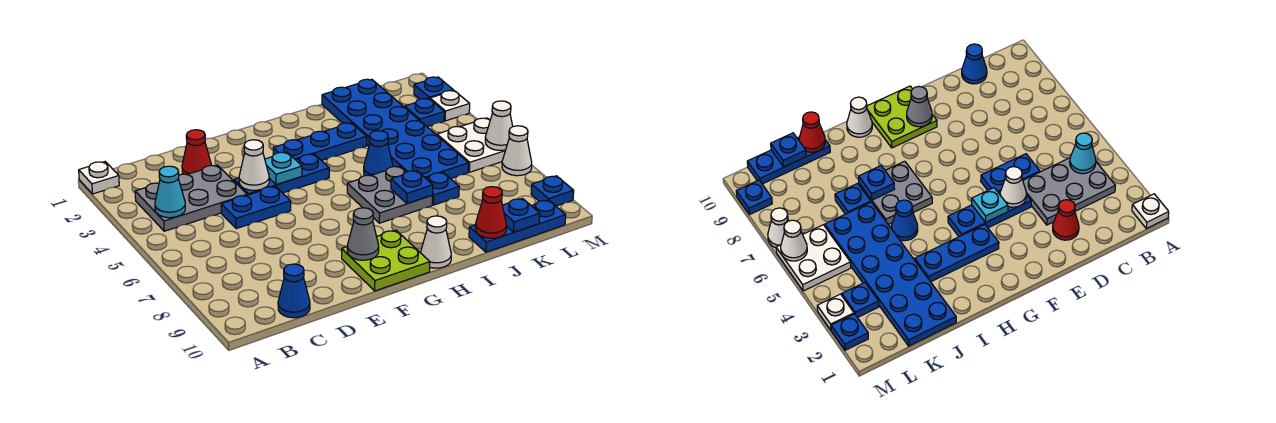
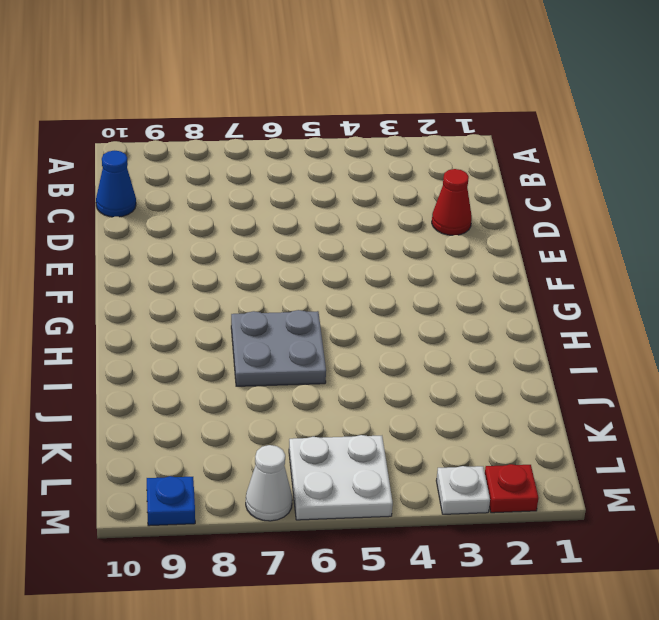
red 1x1 plate [485,464,538,513] -> blue 1x1 plate [414,77,453,99]
none -> white 1x1 plate [79,162,119,194]
none -> grey 2x3 plate [135,165,247,231]
none -> blue 1x2 plate [221,186,291,229]

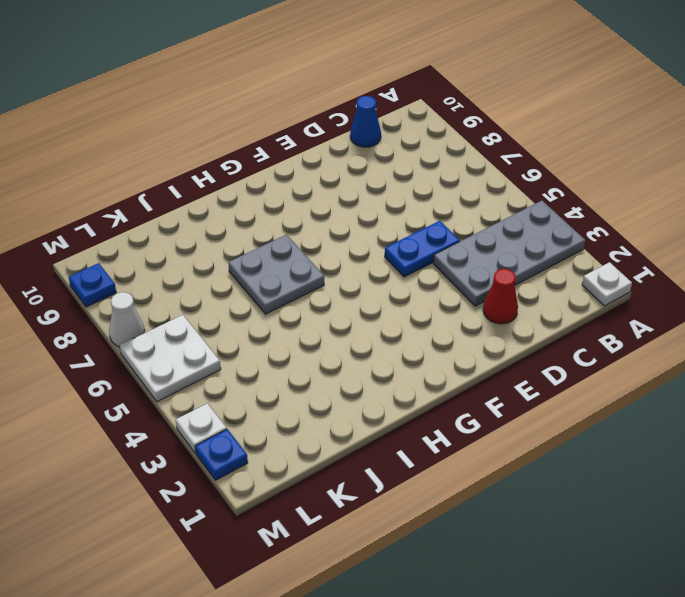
grey 2x4 plate [433,201,585,306] -> grey 2x3 plate [135,165,247,231]
none -> blue 1x3 plate [234,154,329,195]
none -> lime 2x2 plate [342,230,430,291]
none -> blue 1x3 plate [273,123,367,161]

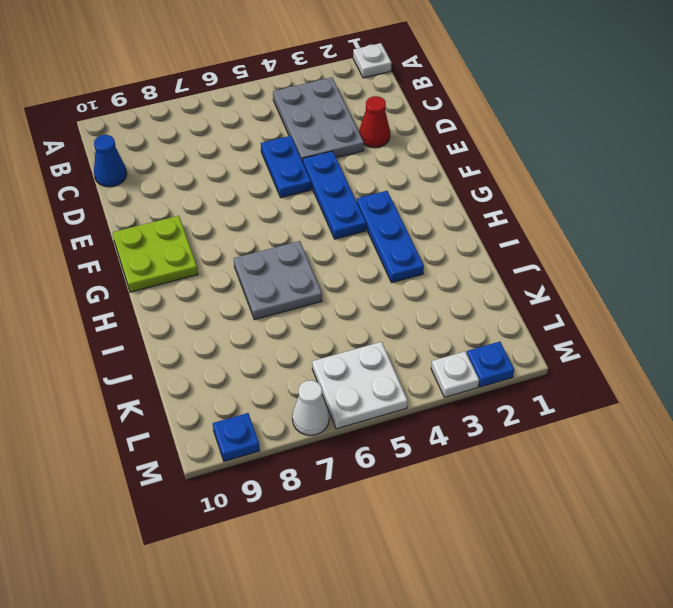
none -> white 1x1 cone [420,216,451,268]
none -> blue 1x1 cone [364,131,393,176]
none -> blue 2x6 plate [322,79,469,179]

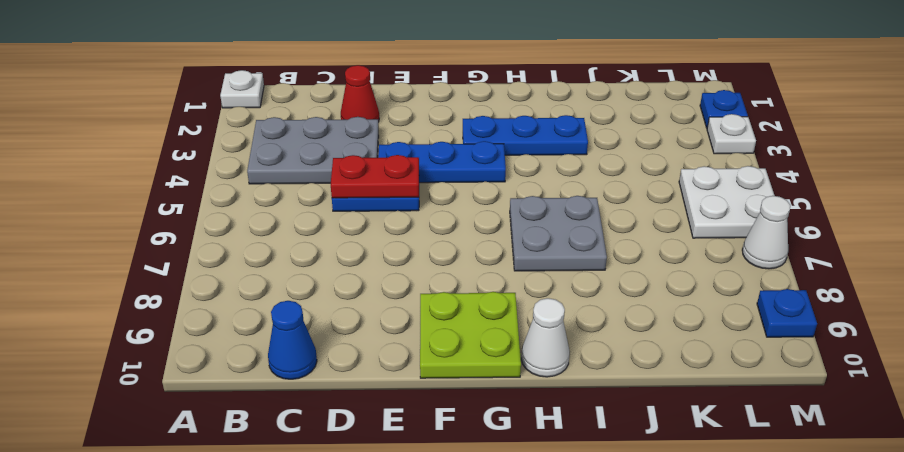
red 1x2 plate [331,155,419,198] -> none
none -> blue 1x1 cone [364,131,393,176]
none -> blue 2x6 plate [322,79,469,179]
none -> blue 1x1 plate [426,172,459,205]

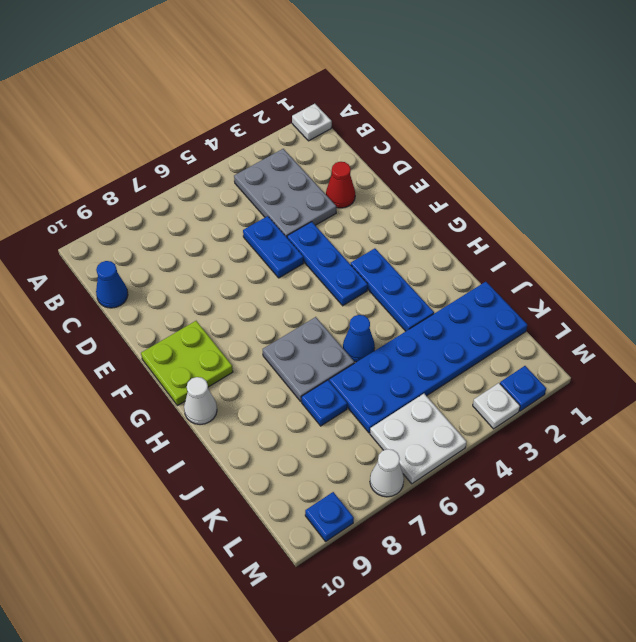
none -> blue 1x3 plate [469,200,566,252]
none -> blue 1x1 plate [405,99,444,127]
none -> cyan 1x1 cone [155,166,185,218]

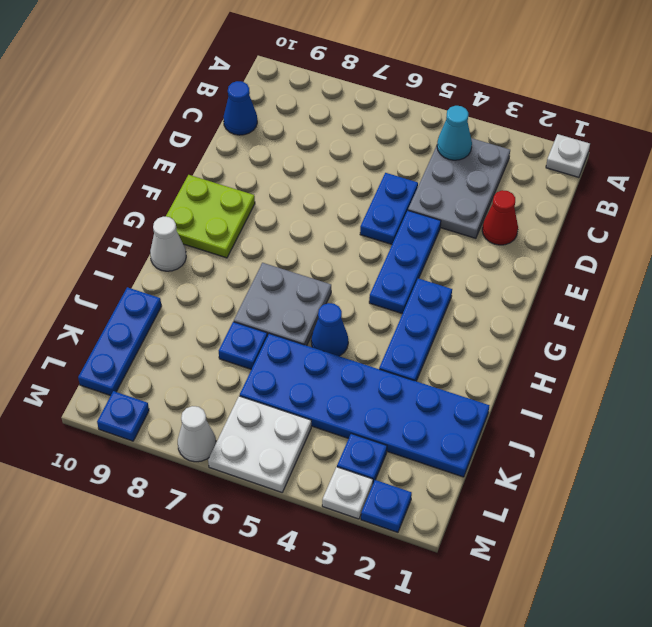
none -> white 1x1 cone [239,140,269,190]
none -> cyan 1x1 plate [265,152,302,185]
none -> grey 1x1 cone [347,208,379,260]

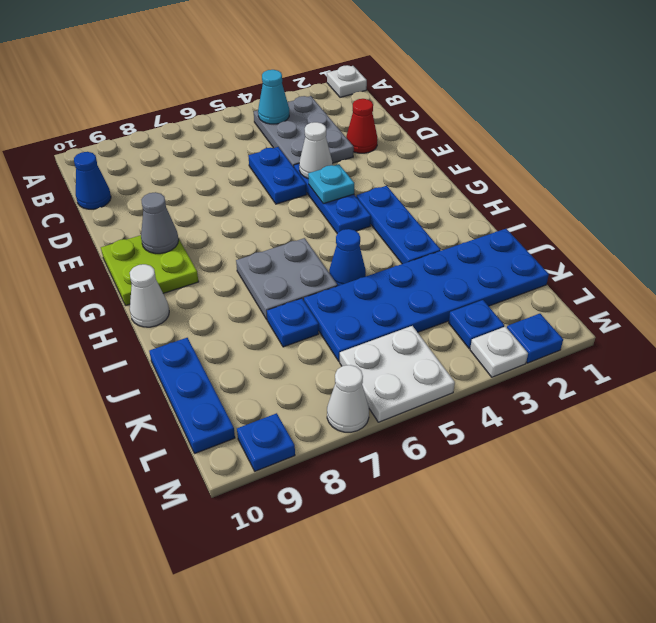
none -> blue 1x1 plate [391,171,433,204]
none -> red 1x1 cone [475,187,506,238]
none -> blue 1x1 plate [503,198,540,232]

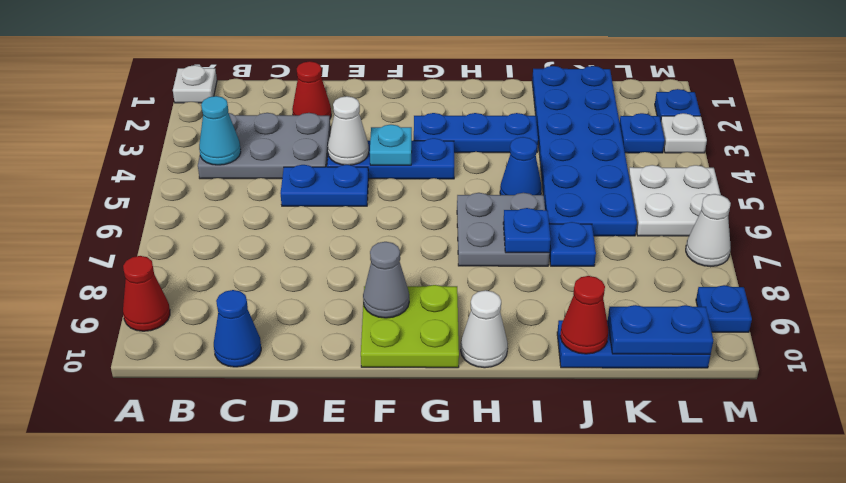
red 1x1 cone [123,256,170,331] -> none
blue 1x2 plate [608,305,713,354] -> blue 1x1 plate [503,198,540,232]
none -> white 1x1 cone [485,101,513,150]

